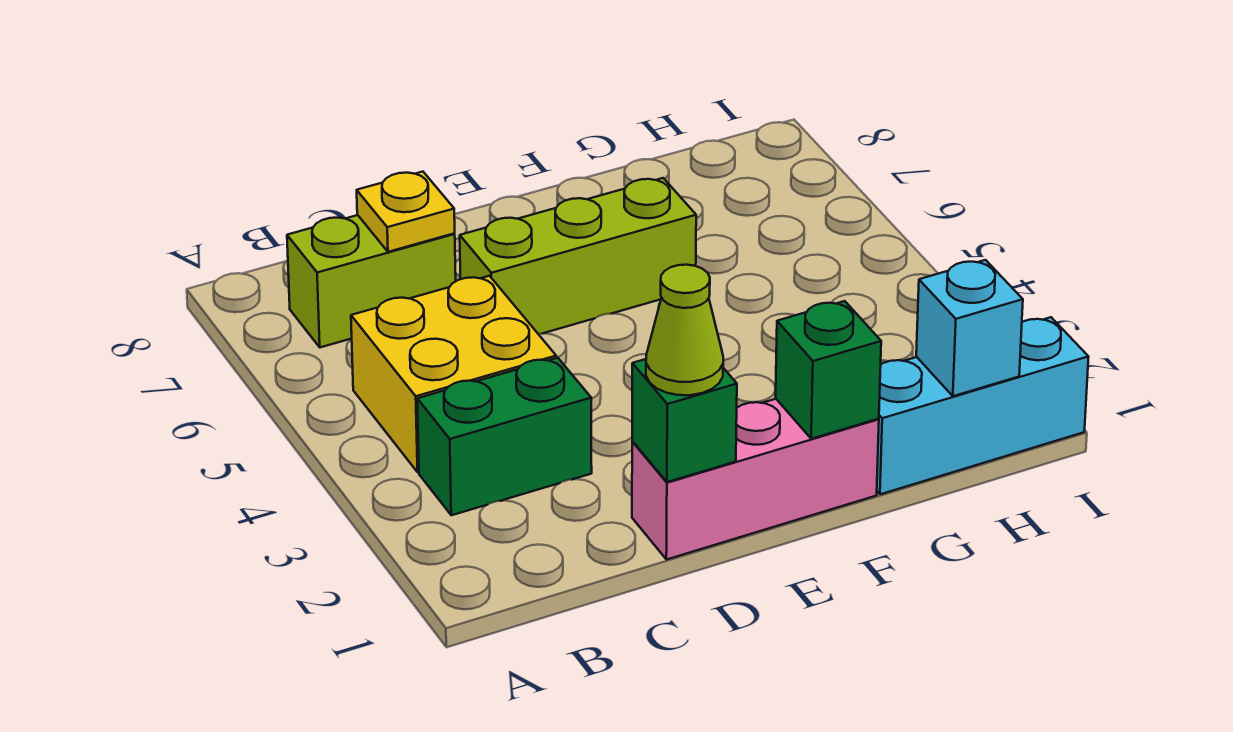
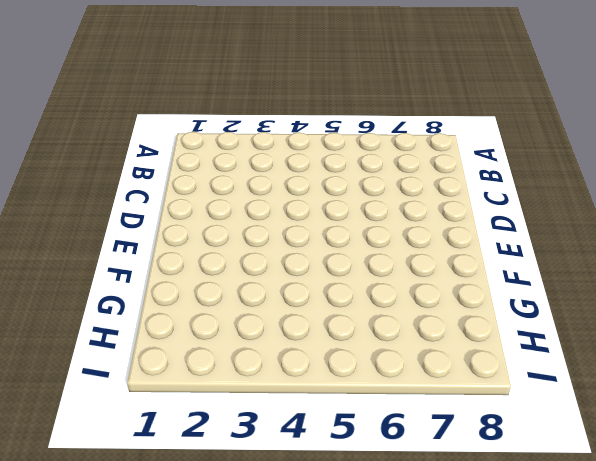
none -> green 1x2 brick [417,358,592,515]
none -> yellow 2x2 brick [351,276,556,472]

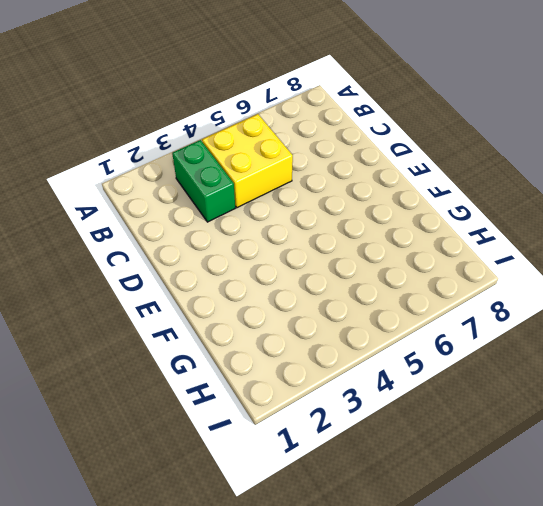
none -> lime 1x2 brick [287,215,456,347]
none -> pink 1x3 brick [632,399,879,560]

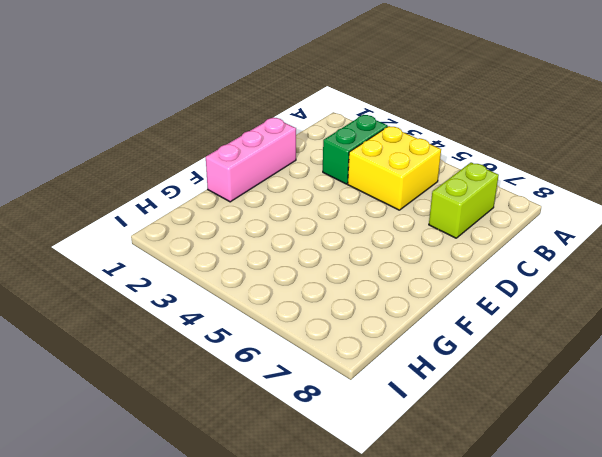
none -> lime 1x3 brick [460,178,696,334]
none -> cyan 1x3 brick [877,317,1089,494]

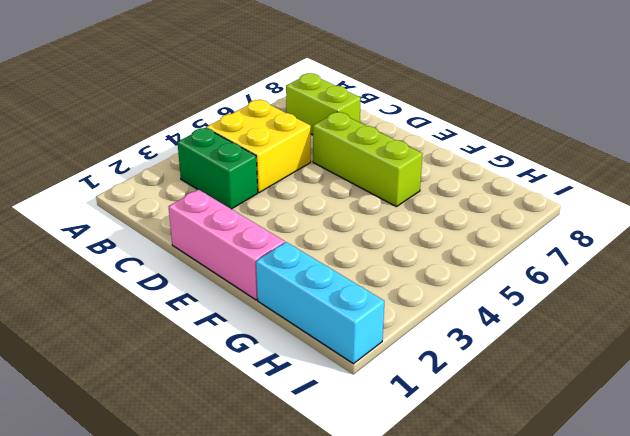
none -> yellow 1x1 plate [357,172,455,252]
none -> green 1x1 brick [632,359,737,482]

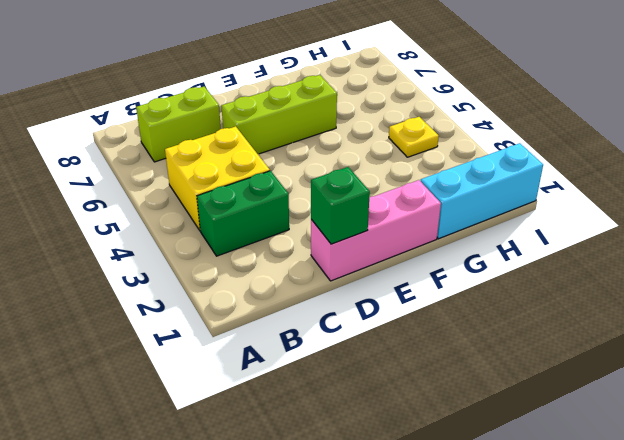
yellow 1x1 plate [389,117,439,157] -> yellow 1x1 plate moved to [357,172,455,252]
none -> green 1x1 brick [776,301,881,439]
none -> cyan 1x1 brick [916,260,1023,396]

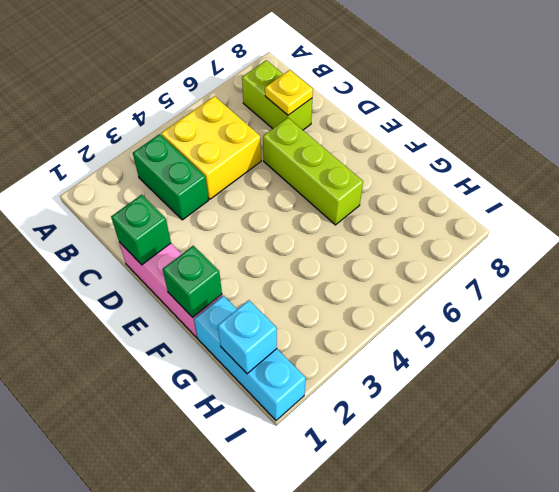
none -> lime 1x1 cone [646,265,723,395]

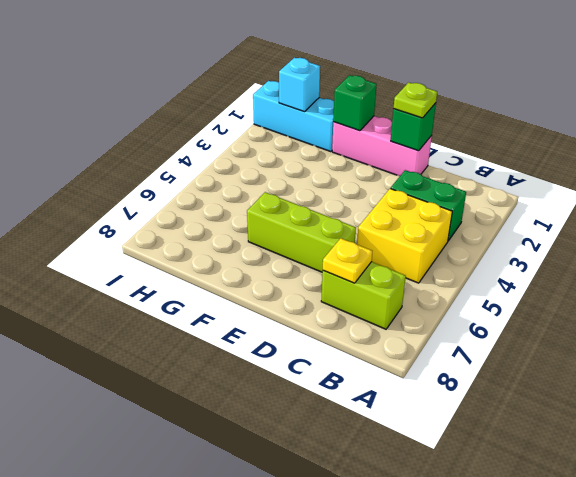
lime 1x1 plate [393,83,437,118] -> lime 1x1 cone [646,265,723,395]

